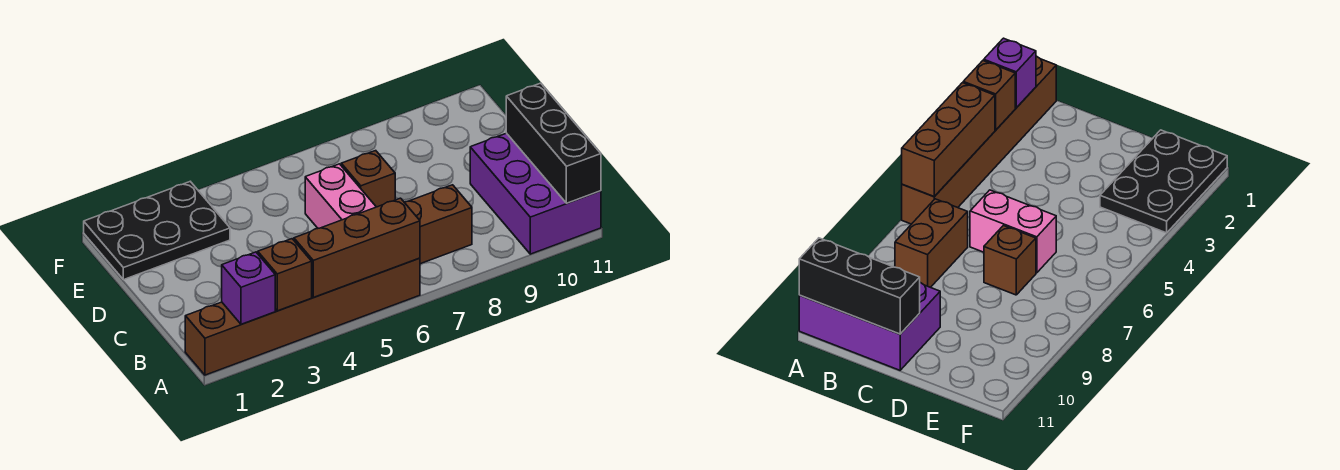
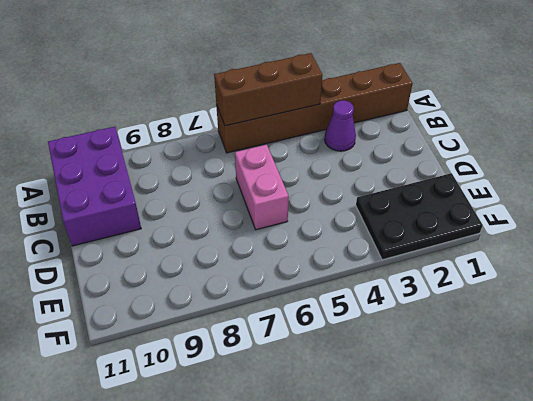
purple 1x1 cone [325,100,356,151] -> none
none -> brown 1x2 brick [404,185,472,264]
none -> brown 1x1 brick [341,151,395,207]

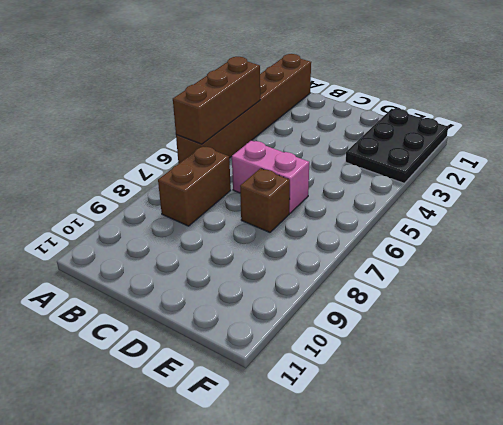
none -> purple 2x3 brick [470,133,601,254]
none -> purple 1x1 brick [222,252,275,324]

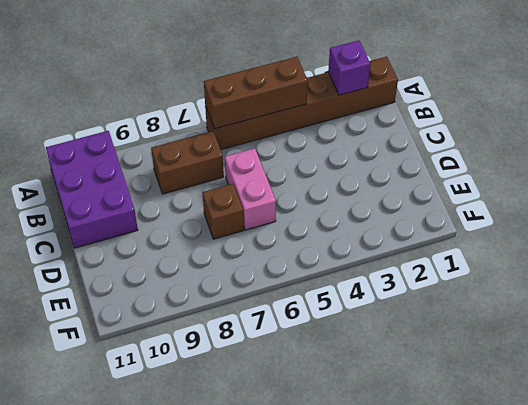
none -> black 2x3 plate [84,182,230,280]
none -> brown 1x1 brick [257,239,312,311]

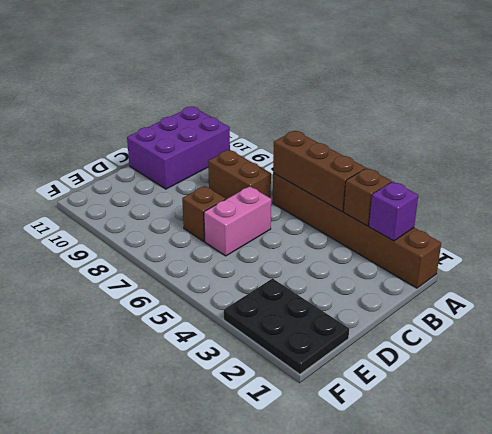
none -> black 1x3 brick [506,83,601,203]

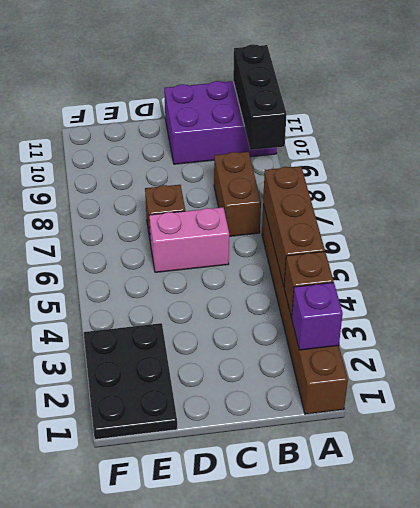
black 1x3 brick [233,44,287,150] -> black 1x3 brick turned to [506,83,601,203]

